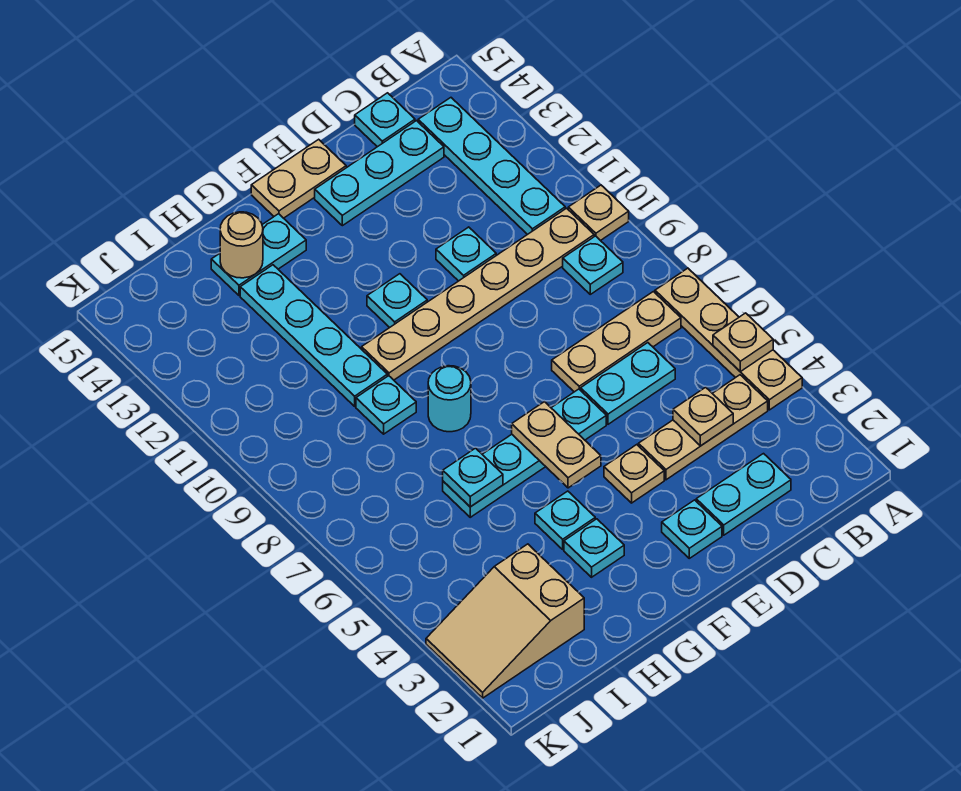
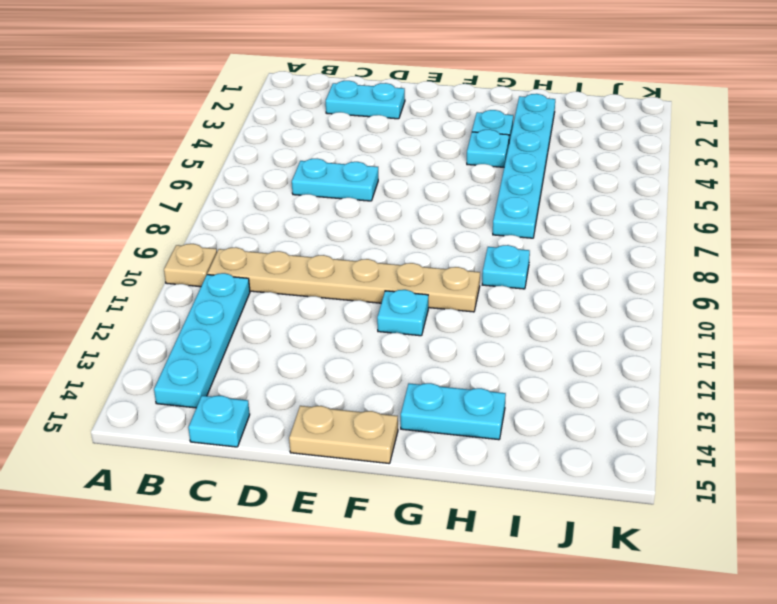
cyan 1x6 plate [493,94,555,238] -> cyan 1x4 plate [443,389,606,517]
none -> tan 1x4 plate [655,268,802,410]
none -> tan 1x3 plate [638,375,768,480]
none -> tan 1x3 plate [552,292,681,392]

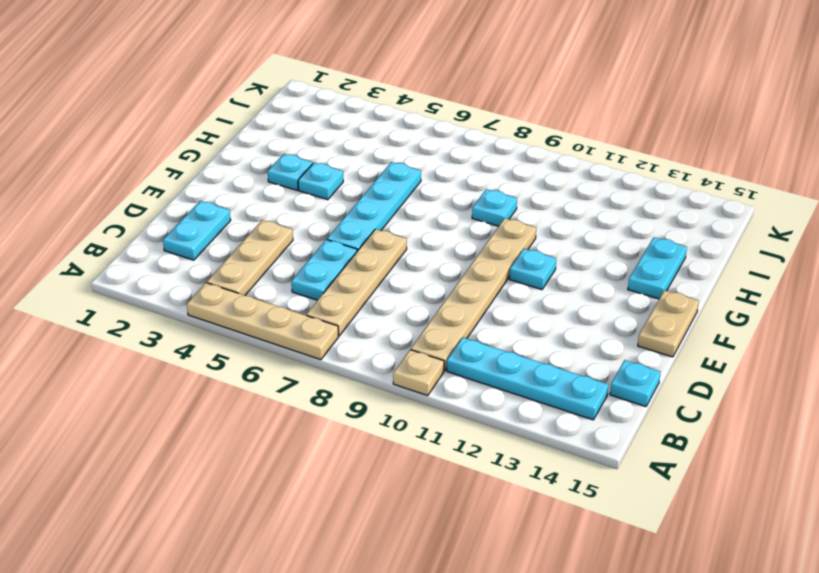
tan 1x4 plate [306,229,407,336] -> tan 1x3 plate [552,292,681,392]
none -> cyan 1x1 plate [563,236,623,294]
none -> cyan 1x3 plate [315,121,444,226]
none -> cyan 1x1 plate [436,227,496,281]

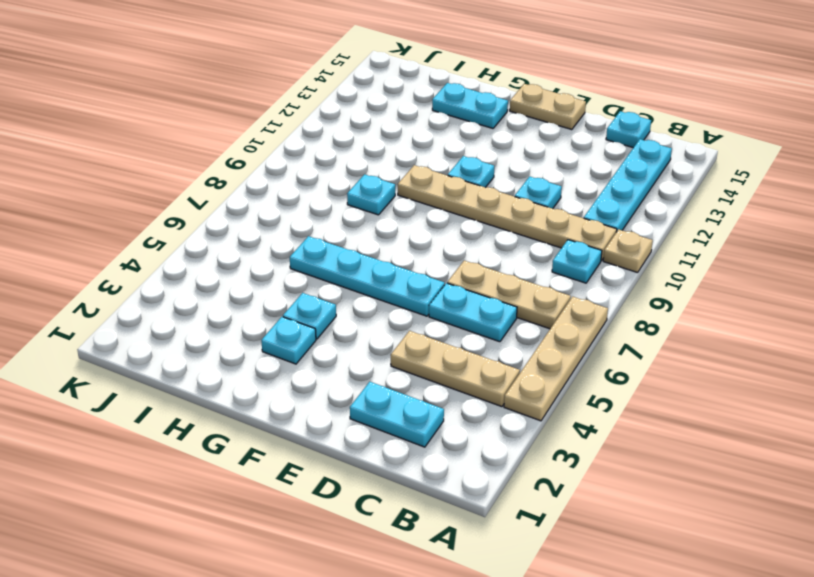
none -> cyan 1x3 plate [315,121,444,226]
none -> cyan 1x1 plate [662,500,722,558]
none -> tan 1x1 plate [604,445,664,503]

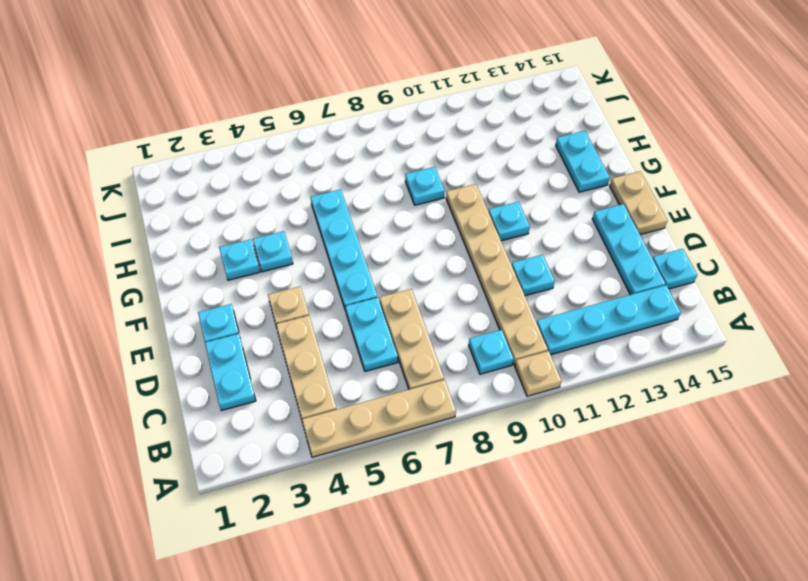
none -> cyan 1x1 round brick [428,366,471,432]
none -> cyan 1x4 plate [240,265,387,406]
none -> tan 2x3 slope [426,544,584,698]

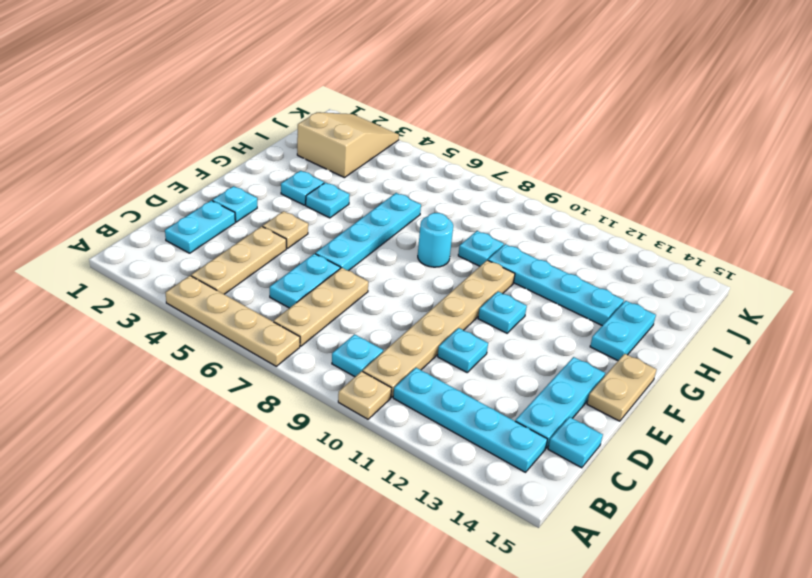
none -> tan 1x1 plate [713,313,773,372]
none -> tan 1x1 plate [673,387,733,446]
none -> tan 1x2 plate [512,402,601,488]

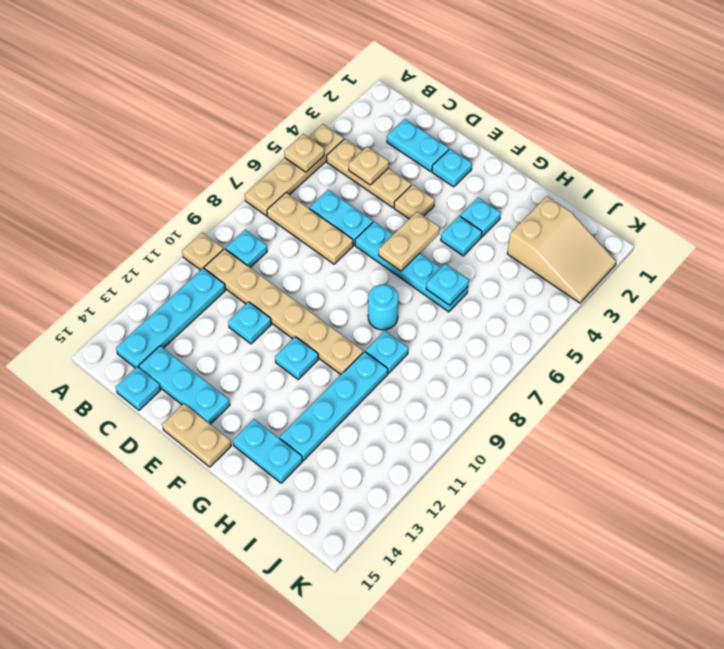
none -> tan 1x1 round brick [220,212,263,278]

